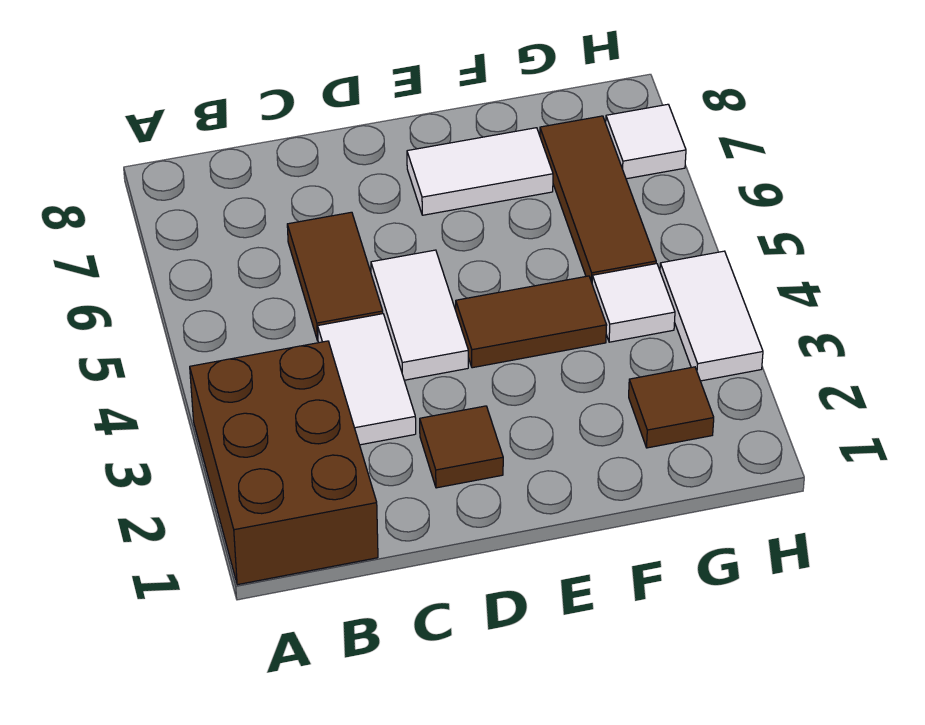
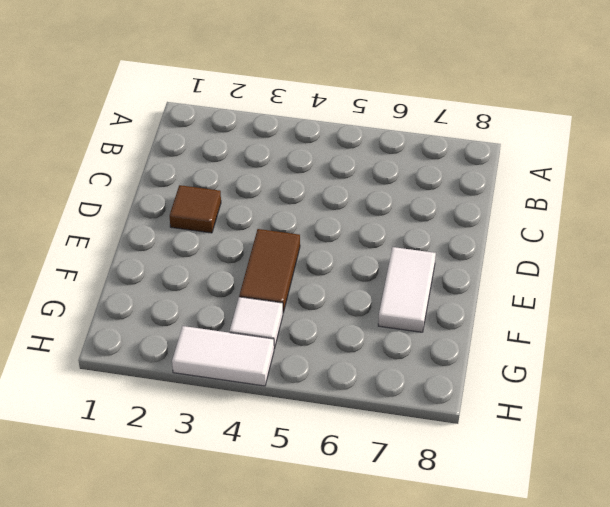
none -> brown 2x3 brick [190,341,378,585]
none -> white 1x2 tile [318,314,416,445]
none -> brown 1x2 tile [287,212,383,341]

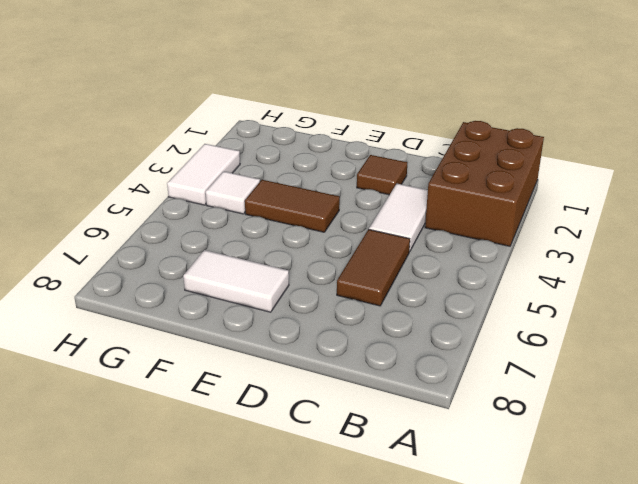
none -> white 1x2 tile [371,250,468,380]
none -> brown 1x1 tile [629,367,714,448]
none -> brown 1x3 tile [540,116,656,282]

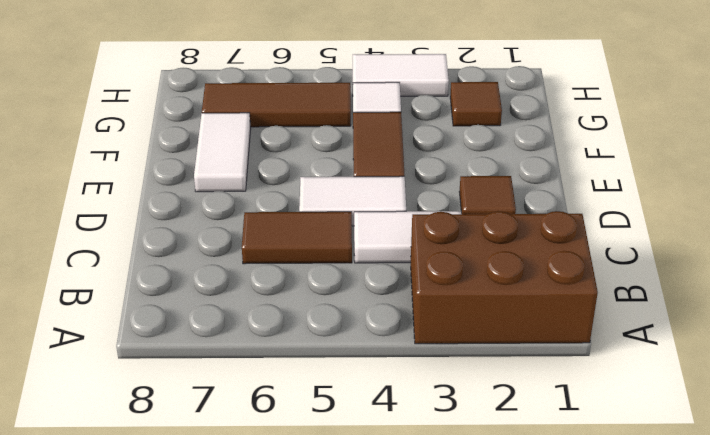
none -> white 1x1 tile [606,104,686,179]

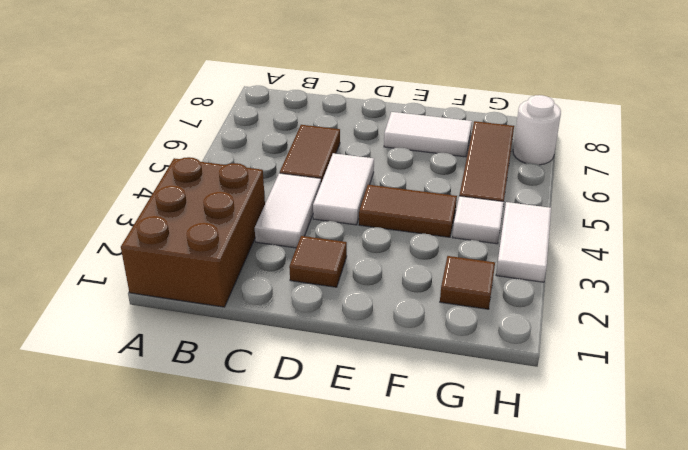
white 1x1 round brick [513,95,561,165] -> white 1x1 tile [606,104,686,179]

